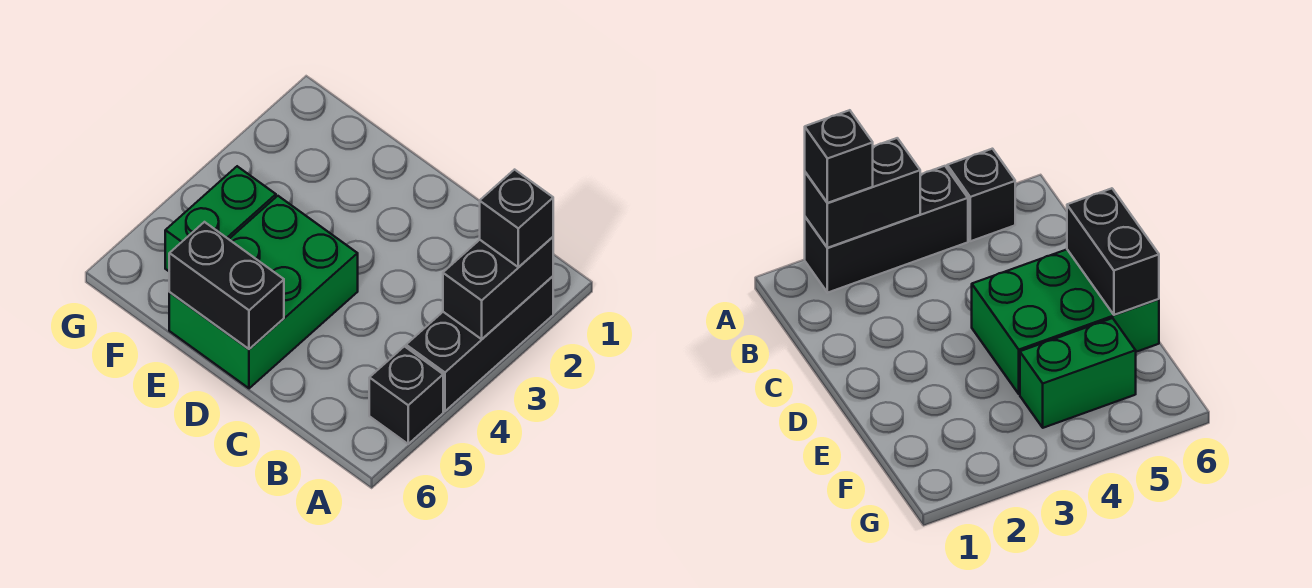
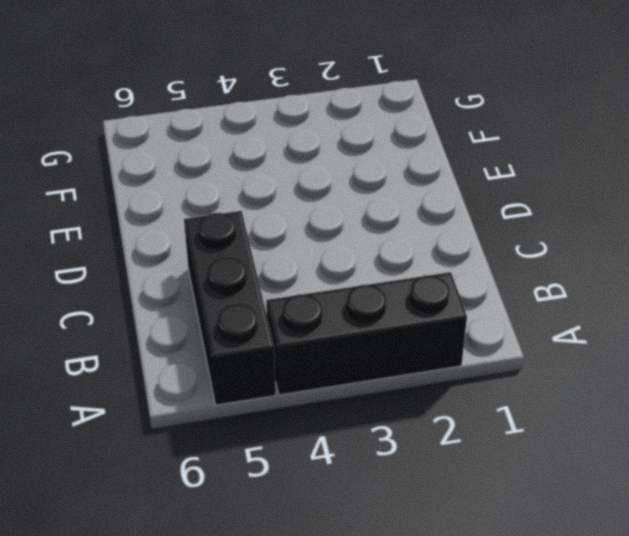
black 1x3 brick [184,211,276,405] -> black 1x1 brick [369,346,443,444]
none -> green 2x3 brick [169,196,358,388]
none -> green 1x2 brick [165,166,276,271]

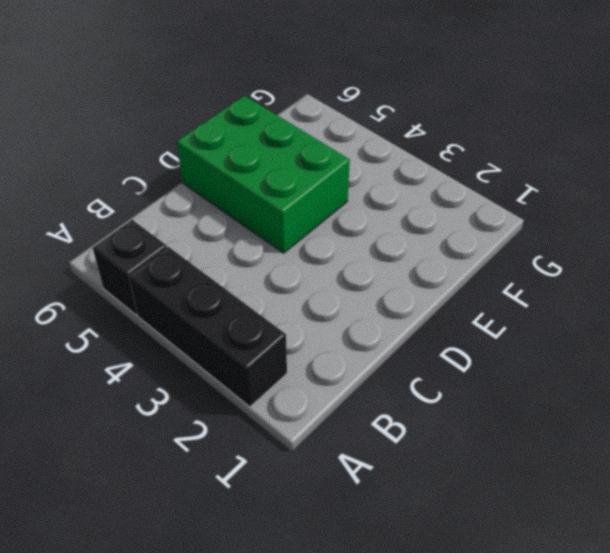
none -> green 1x2 brick [165,166,276,271]
none -> black 1x2 brick [443,237,553,339]

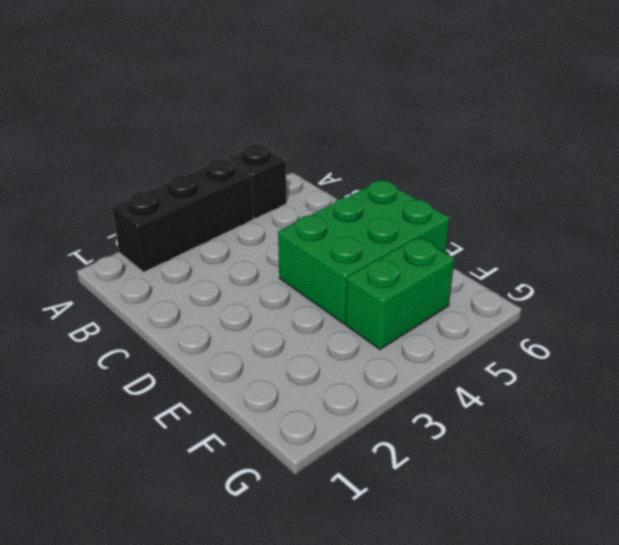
none -> black 1x2 brick [443,237,553,339]
none -> black 1x2 brick [169,222,284,349]

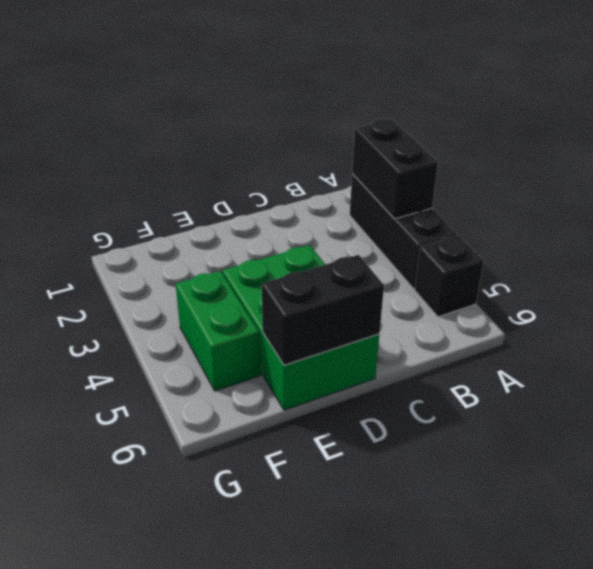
none -> black 1x1 brick [480,170,553,267]

